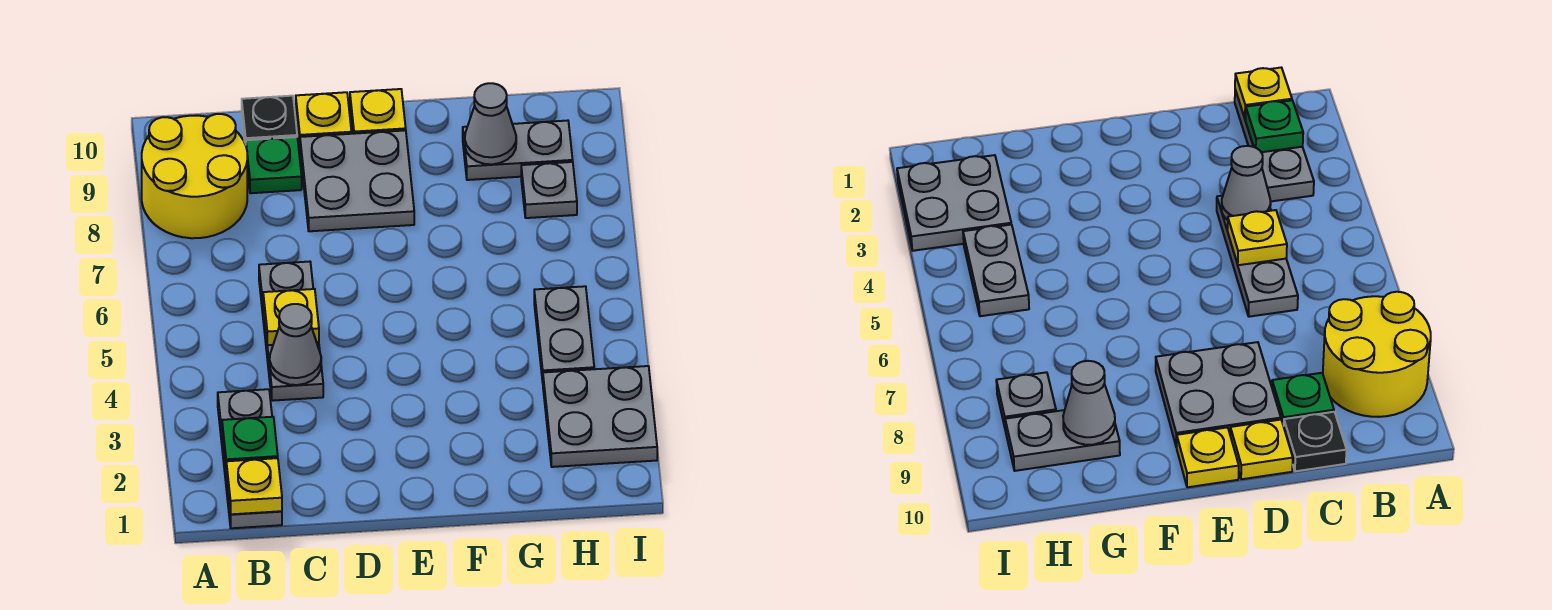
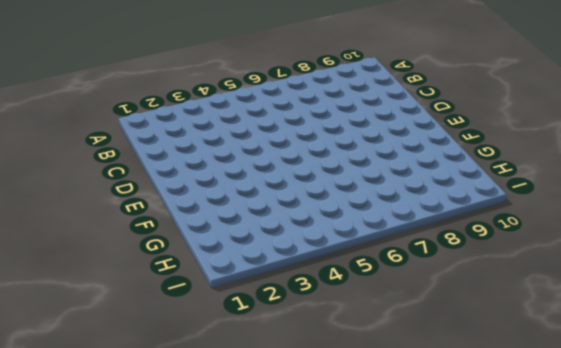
none -> yellow 2x2 round brick [142,114,247,238]
none -> grey 1x3 plate [218,389,282,528]
none -> grey 1x3 plate [259,262,323,401]

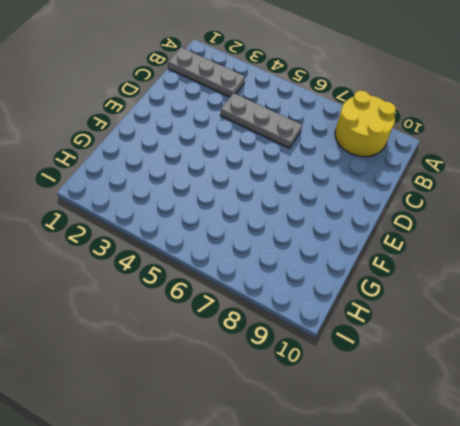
none -> green 1x1 plate [246,137,302,193]
none -> black 1x1 plate [242,96,297,145]
none -> grey 2x2 plate [300,130,414,231]

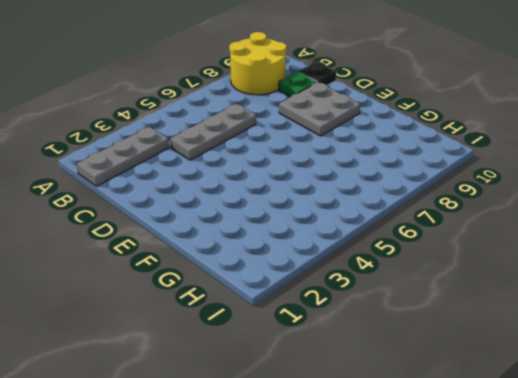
none -> yellow 1x1 plate [296,92,351,145]
none -> yellow 1x1 plate [350,89,406,134]
none -> grey 1x2 plate [463,121,573,180]

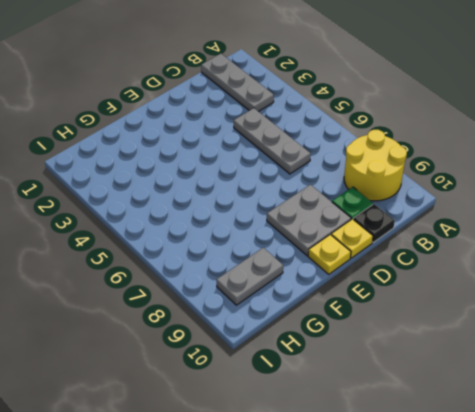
none -> grey 2x2 plate [543,366,657,467]
none -> grey 1x2 plate [534,286,594,382]
none -> grey 1x1 plate [521,162,577,218]

